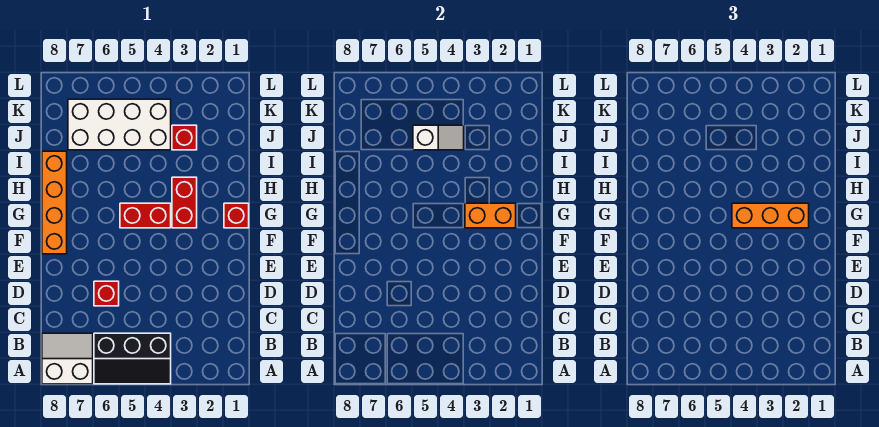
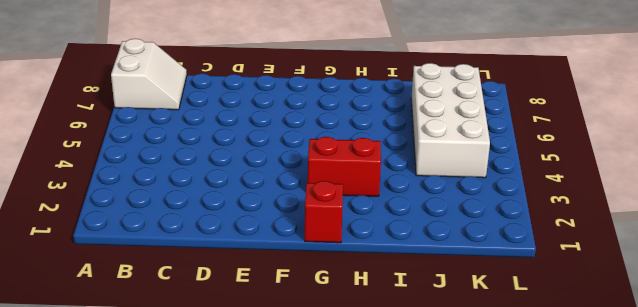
none -> black 2x3 slope [94,333,171,384]
none -> red 1x1 brick [94,281,119,306]
none -> orange 1x4 brick [42,151,67,254]

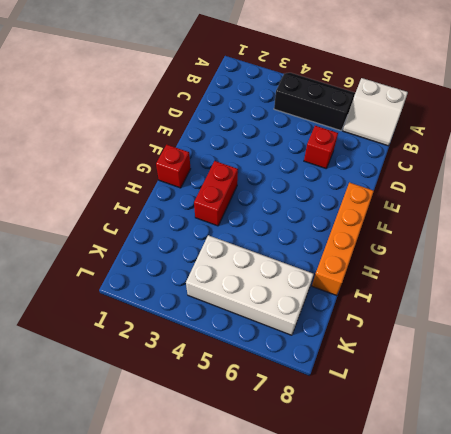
none -> red 1x2 brick [120,203,171,228]
none -> red 1x1 brick [172,125,197,150]
none -> orange 1x2 brick [465,203,516,228]

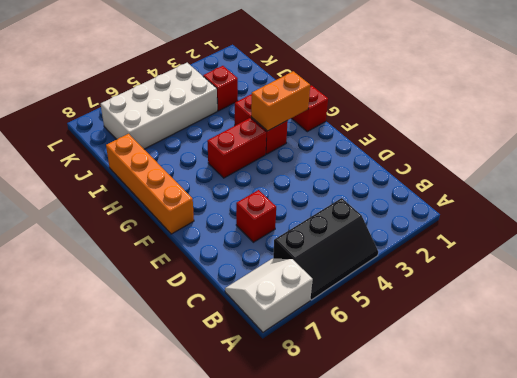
none -> white 1x2 slope [413,125,464,150]
none -> orange 1x3 brick [732,203,809,228]

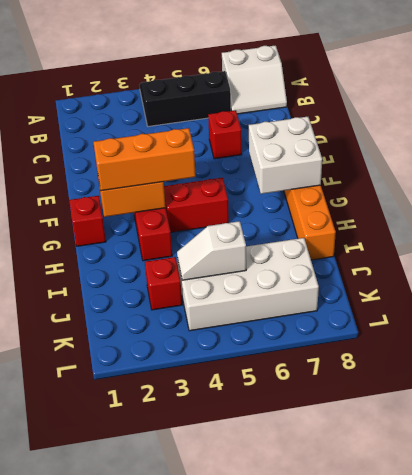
white 2x2 brick [249,117,322,194] -> none

